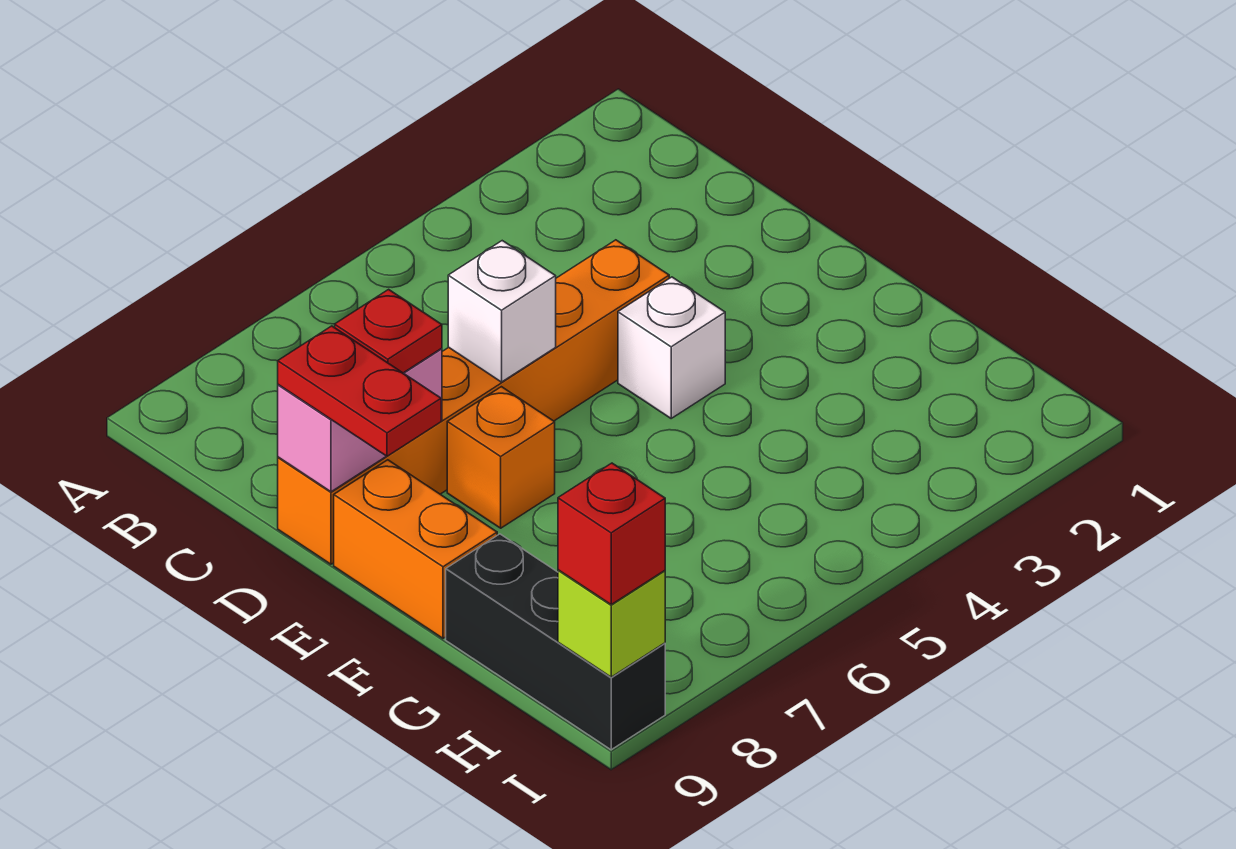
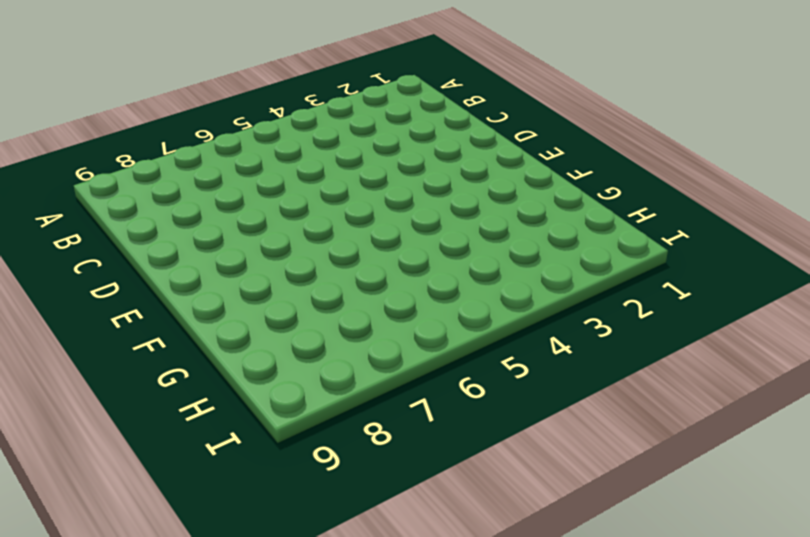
none -> orange 1x6 brick [278,240,669,564]
none -> white 1x1 brick [618,277,725,418]

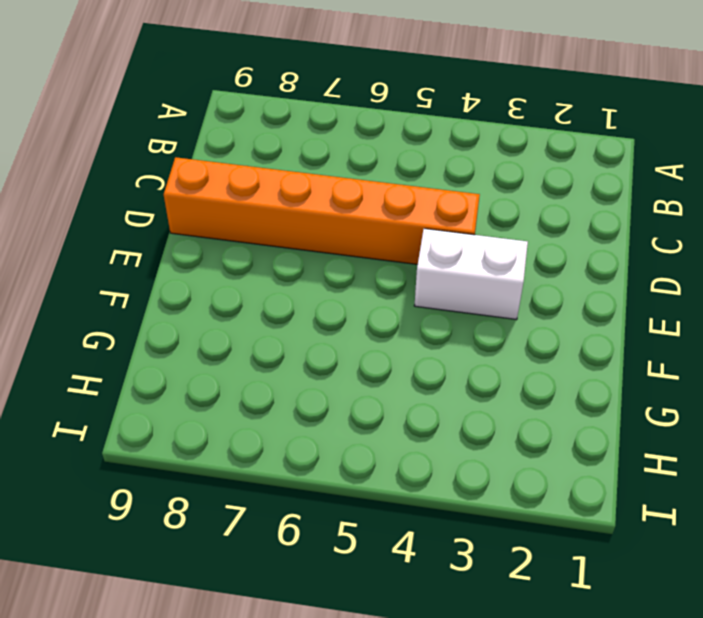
white 1x2 brick [414,229,528,320] -> white 1x1 brick [618,277,725,418]
none -> orange 1x1 brick [447,387,555,528]
none -> orange 1x2 brick [334,460,497,638]

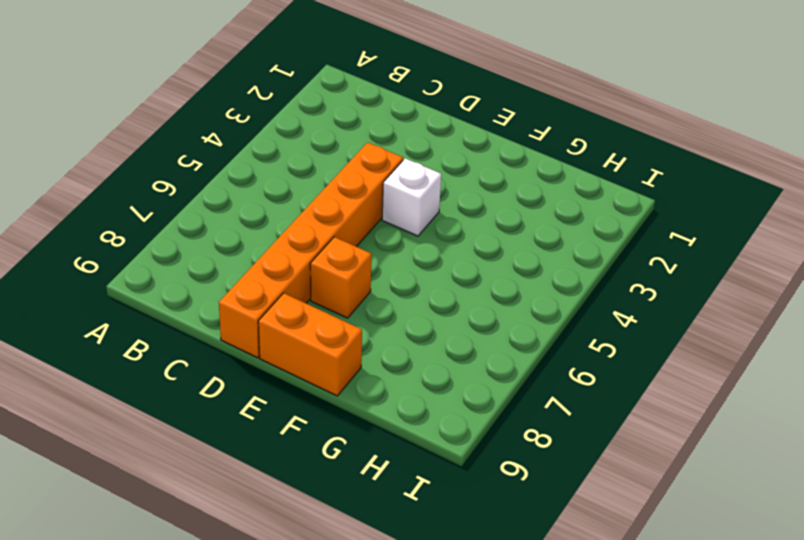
none -> black 1x3 brick [446,534,665,750]
none -> white 1x1 brick [448,241,556,382]

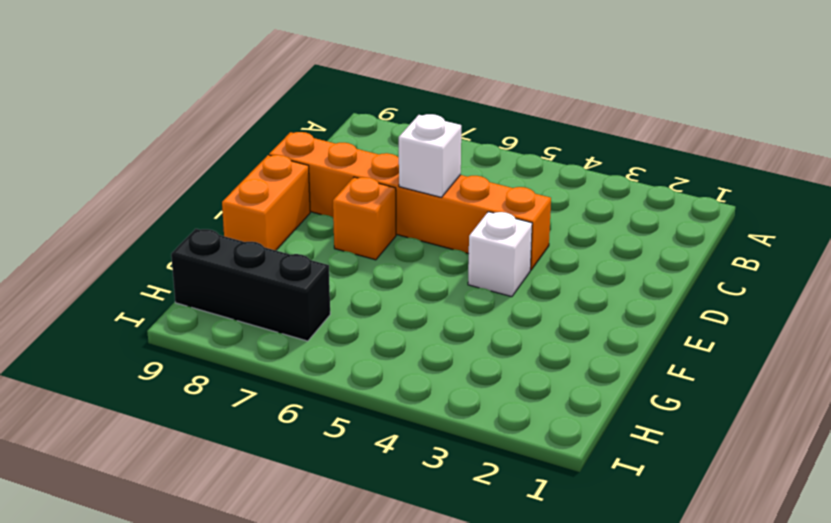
black 1x3 brick [171,229,330,341] -> black 1x3 brick turned to [446,534,665,750]
none -> pink 1x2 brick [278,348,442,492]
none -> lime 1x1 brick [558,570,665,677]

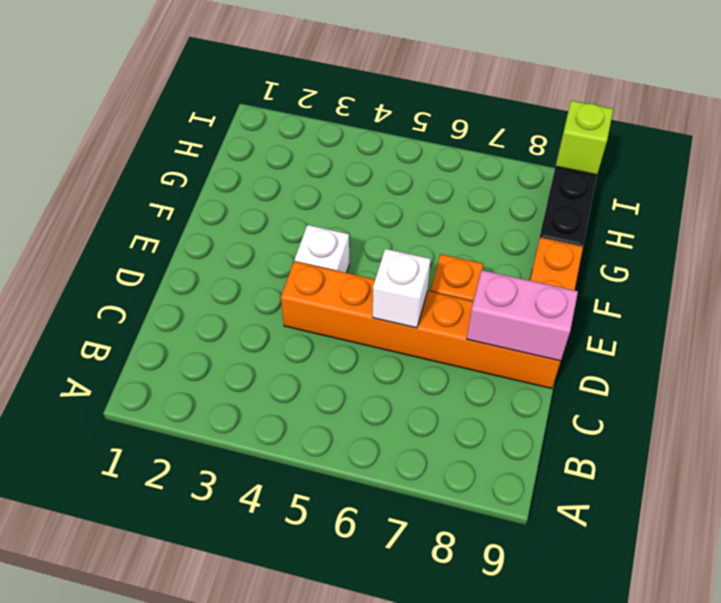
none -> red 1x1 plate [335,289,442,373]
none -> red 1x2 plate [278,326,441,456]

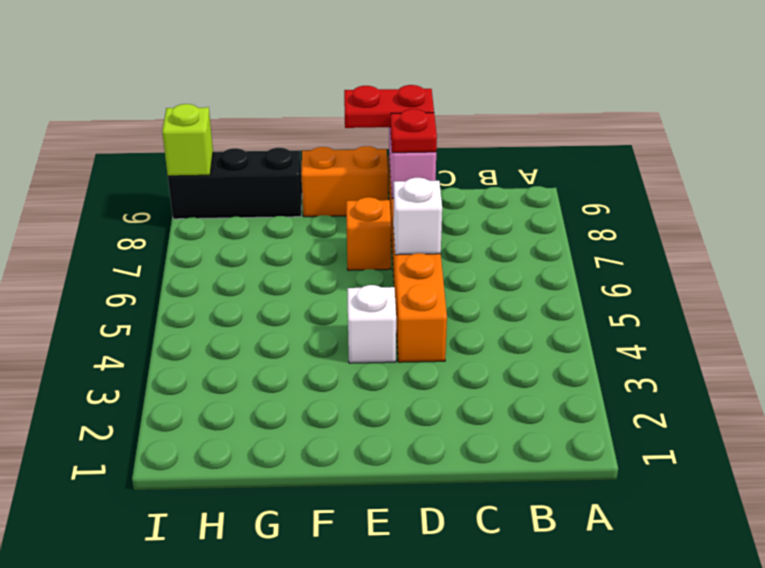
none -> red 1x1 brick [558,463,665,605]

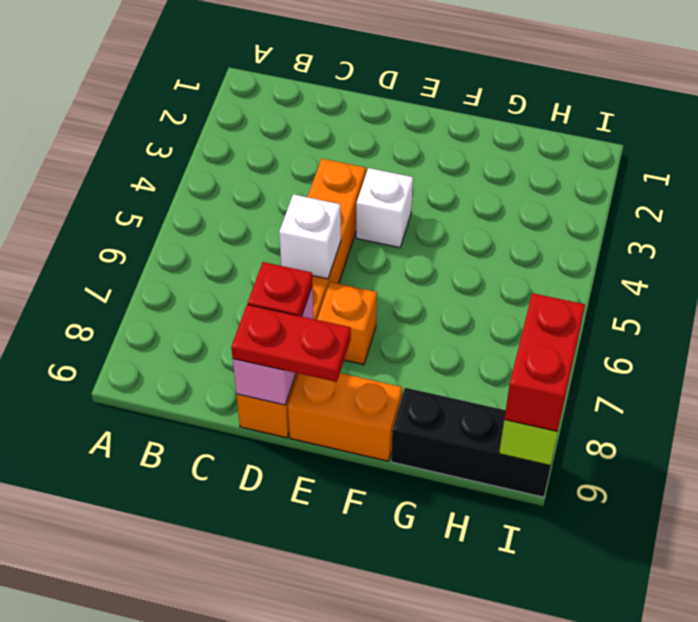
red 1x2 brick [504,293,585,432] -> red 1x1 brick [558,463,665,605]

